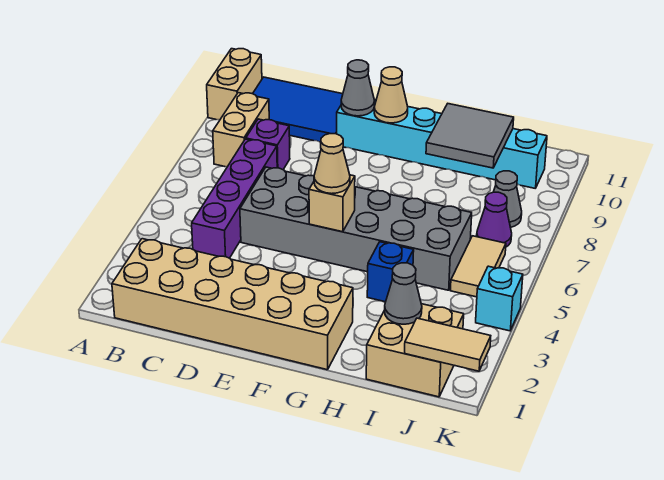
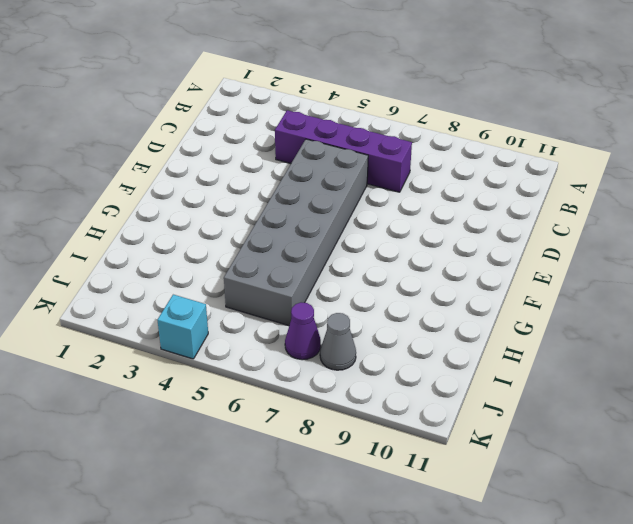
none -> tan 1x2 brick [207,49,262,120]
none -> tan 2x6 brick [112,239,353,370]
none -> tan 1x2 brick [213,93,269,167]

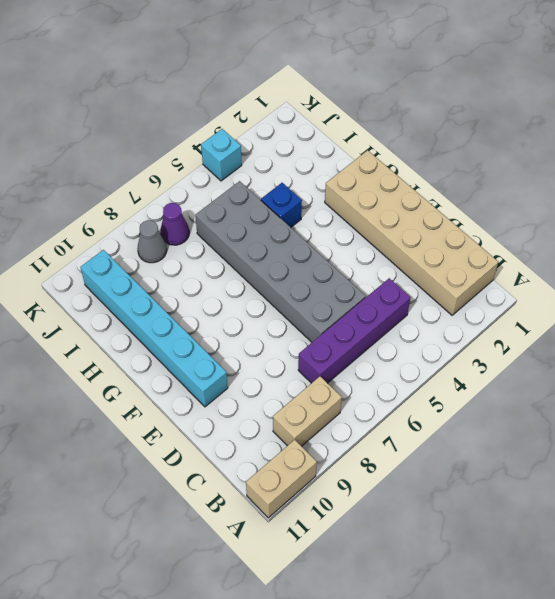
none -> blue 2x3 tile [253,77,343,142]
none -> purple 1x1 brick [246,119,290,170]
none -> tan 2x2 brick [366,304,464,397]

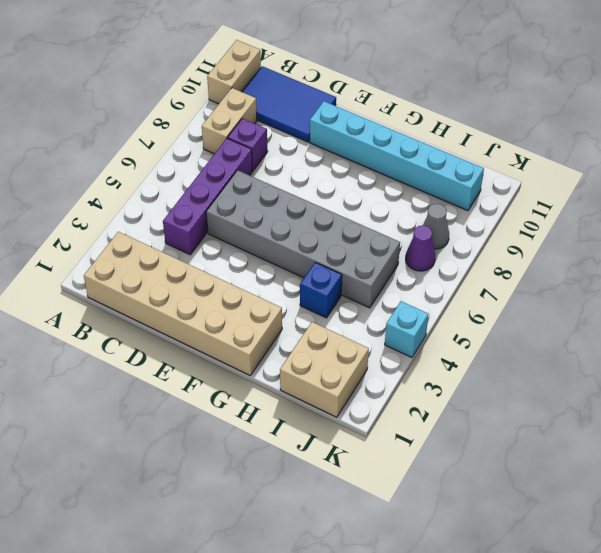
none -> tan 1x2 tile [450,236,506,297]
none -> grey 1x1 cone [341,60,375,116]
none -> tan 1x1 brick [309,175,355,232]

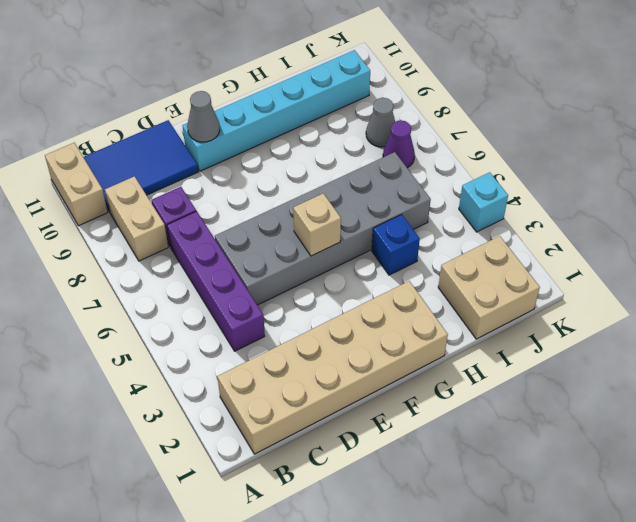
none -> tan 1x2 tile [450,236,506,297]
none -> tan 1x1 cone [374,67,408,123]
none -> grey 2x2 tile [426,104,514,168]

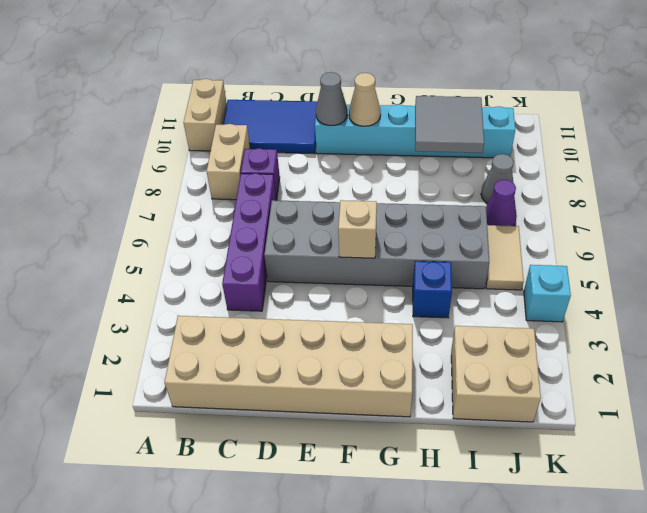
none -> grey 1x1 cone [385,263,422,324]
none -> tan 1x2 tile [405,318,491,371]
none -> tan 1x1 cone [314,134,350,194]

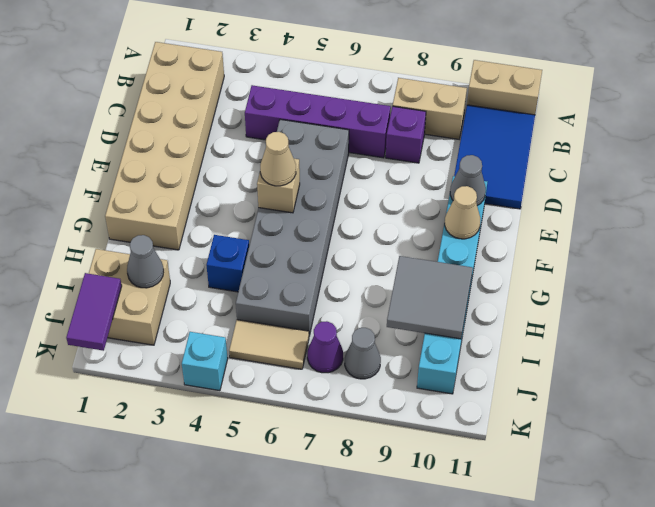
purple 1x2 tile [66,273,122,351] -> tan 1x2 tile [405,318,491,371]

